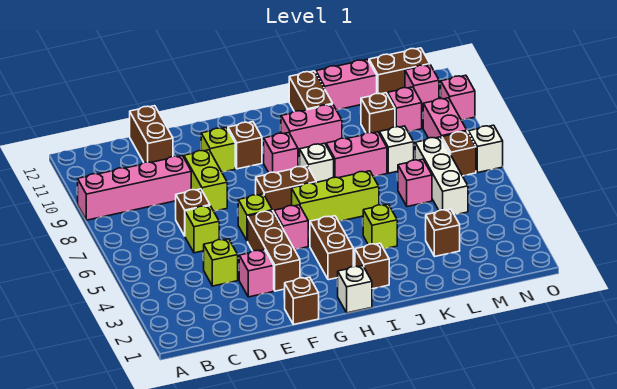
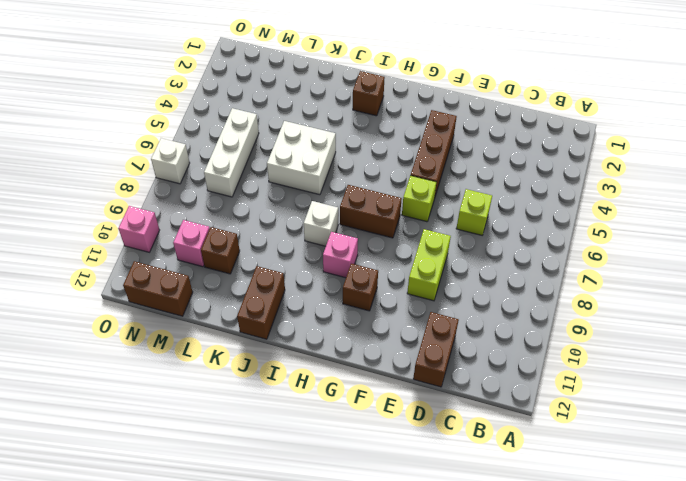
white 2x2 brick [267,121,336,195] -> lime 1x3 brick [292,171,379,228]
none -> pink 1x4 brick [78,156,191,220]
none -> lime 1x1 brick [204,239,238,286]
none -> brown 1x1 brick [176,189,210,236]
none -> pink 1x1 brick [239,250,274,297]

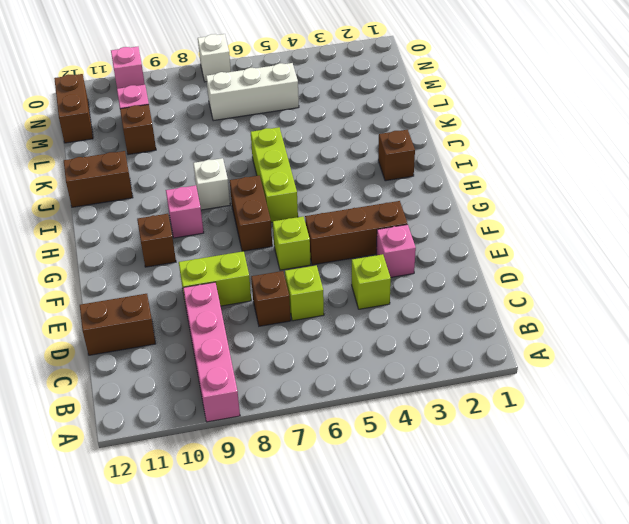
none -> brown 1x1 brick [285,277,319,325]
none -> lime 1x1 brick [201,127,235,172]
none -> pink 1x1 brick [274,205,308,250]
none -> white 1x1 brick [337,266,372,313]

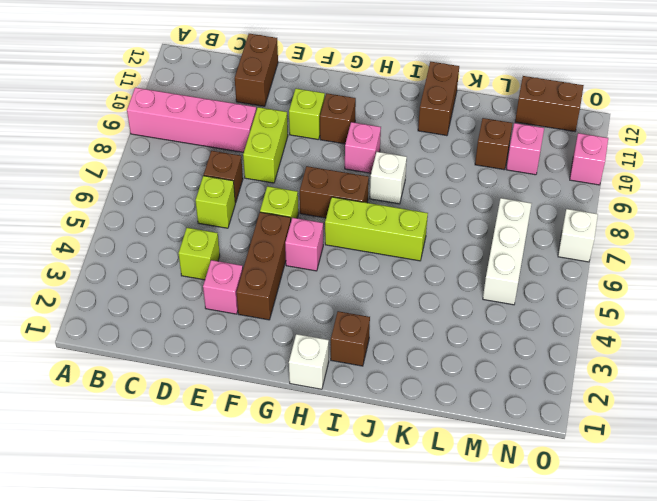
none -> brown 1x1 brick [285,277,319,325]
none -> brown 1x2 brick [310,216,353,280]
none -> pink 1x2 brick [281,104,342,156]
none -> lime 1x1 brick [363,204,397,249]

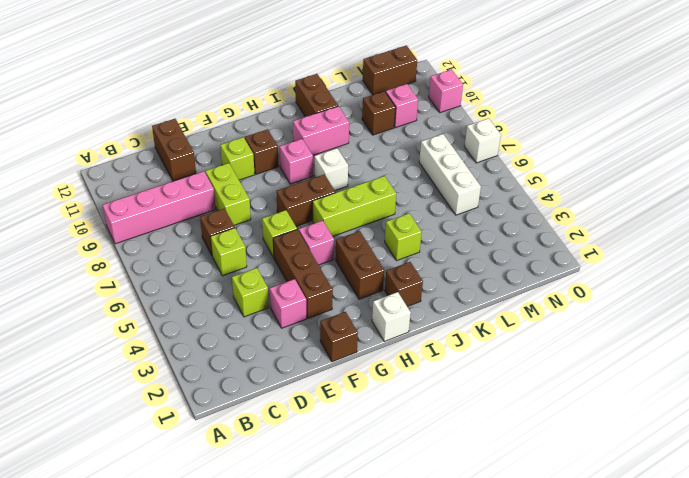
none -> pink 1x2 brick [326,132,387,178]
none -> pink 1x2 brick [316,59,377,110]
none -> brown 1x1 brick [425,209,460,256]
none -> pink 1x1 brick [398,159,432,207]

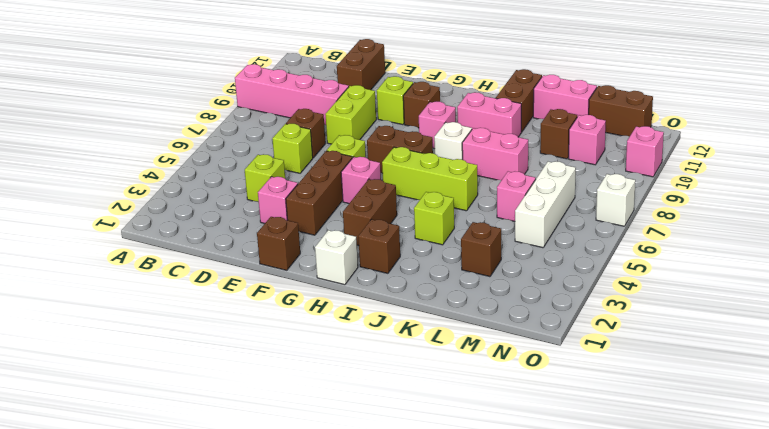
none -> white 1x1 brick [379,126,414,173]
none -> brown 1x1 brick [442,131,476,176]
none -> pink 1x2 brick [423,98,467,138]
none -> pink 1x1 brick [405,65,439,110]

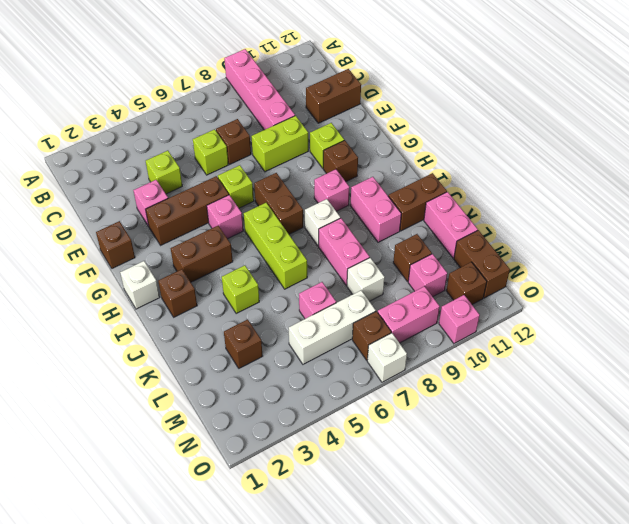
brown 1x1 brick [446,262,487,304] -> pink 1x1 brick [405,65,439,110]

